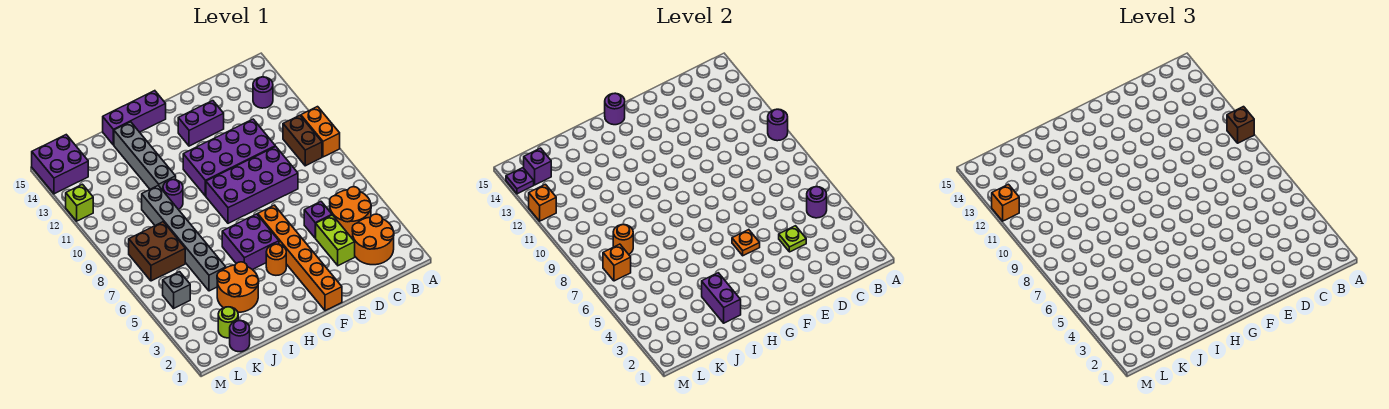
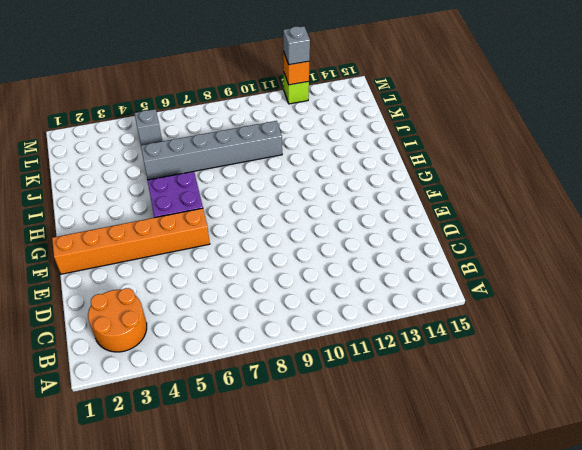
grey 1x1 brick [283,26,310,65] -> orange 1x1 brick [992,184,1019,221]
none -> orange 1x2 brick [301,107,340,157]
none -> orange 2x2 round brick [330,187,371,237]
none -> brown 1x2 brick [283,115,322,166]
none -> purple 1x1 round brick [253,77,273,108]

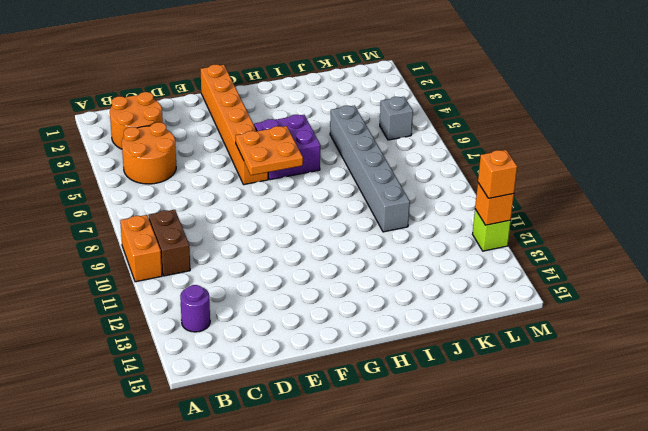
orange 2x2 plate [236,126,303,175] -> none
none -> lime 1x2 brick [316,215,355,266]
none -> purple 1x1 brick [304,202,332,238]
none -> purple 2x4 brick [206,146,298,223]
none -> purple 2x4 brick [183,119,275,196]

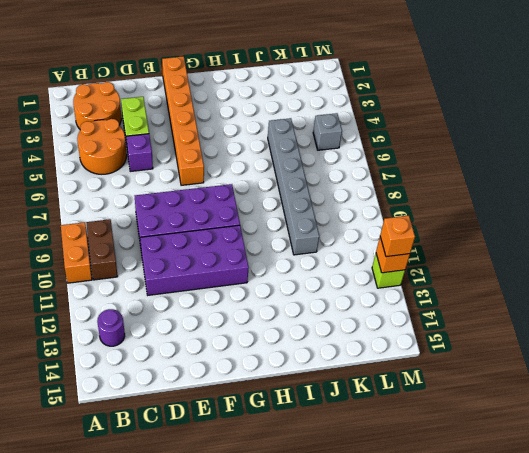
none -> purple 1x2 brick [178,101,224,146]
none -> orange 1x1 round brick [266,244,286,275]
none -> purple 2x2 brick [222,214,279,270]
none -> purple 1x3 brick [103,91,166,145]

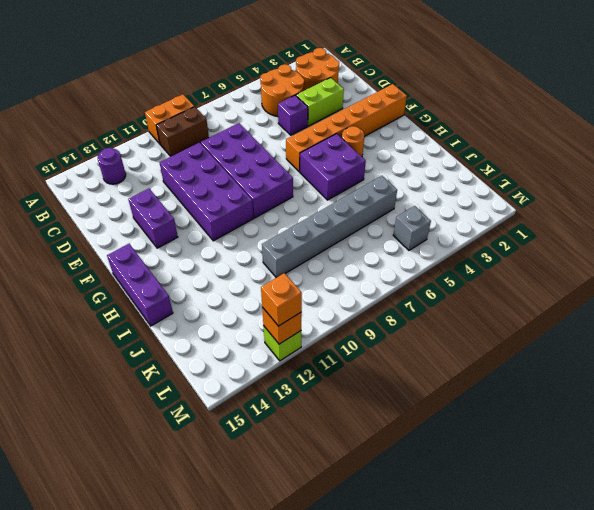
none -> orange 2x2 round brick [217,262,259,312]
none -> purple 1x1 round brick [163,180,183,210]
none -> grey 1x4 brick [114,122,176,190]
none -> purple 1x1 round brick [230,321,250,352]

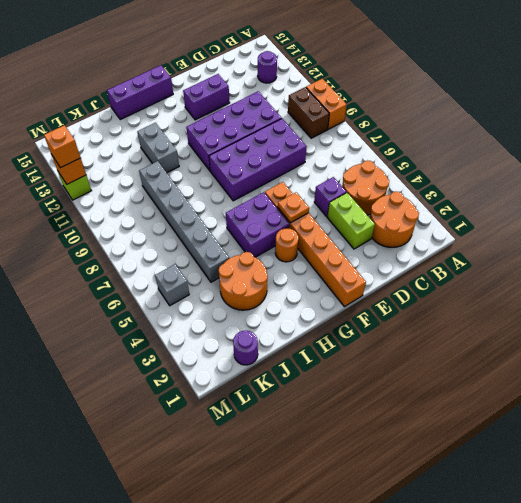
grey 1x2 brick [137,123,179,173] -> grey 1x4 brick [114,122,176,190]
none -> purple 1x1 round brick [163,180,183,210]
none -> lime 1x1 round brick [218,307,238,338]
none -> brown 2x2 brick [129,222,185,281]
none -> purple 2x2 brick [32,135,88,194]

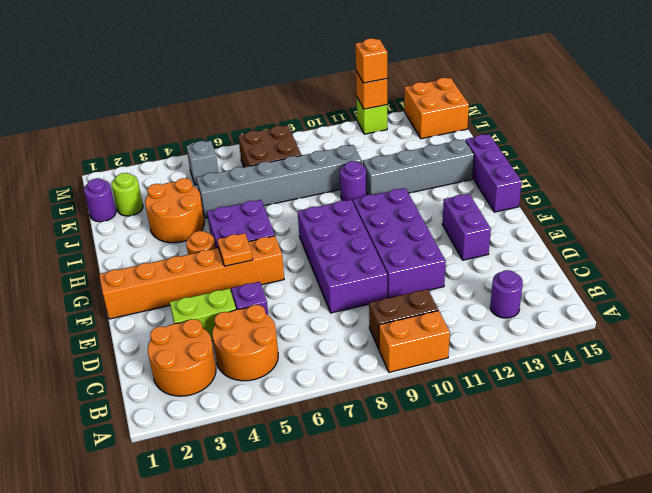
orange 2x2 brick [404,78,469,139] -> purple 2x2 brick [32,135,88,194]
none -> purple 1x1 round brick [768,109,788,141]
none -> purple 1x1 round brick [807,187,827,218]
none -> lime 1x1 plate [779,226,806,252]
none -> purple 1x1 round brick [605,93,625,125]

